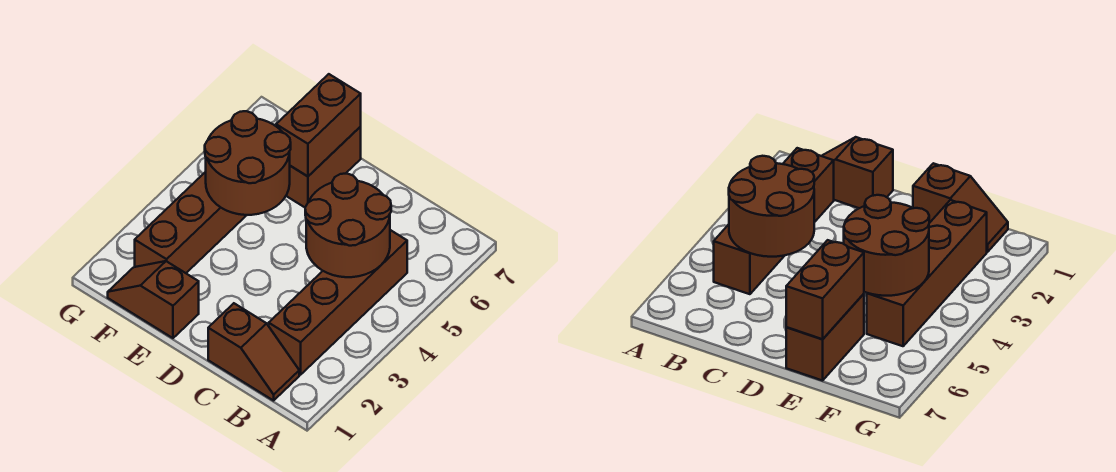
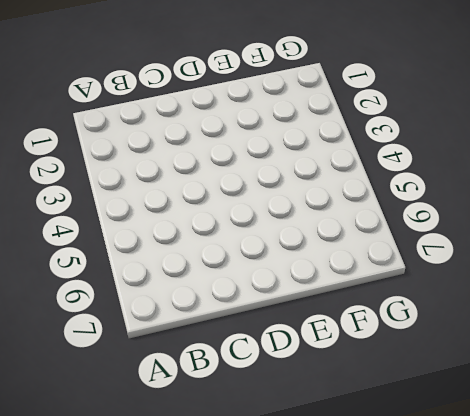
none -> brown 1x2 slope [208,303,299,401]
none -> brown 1x4 brick [269,230,407,375]

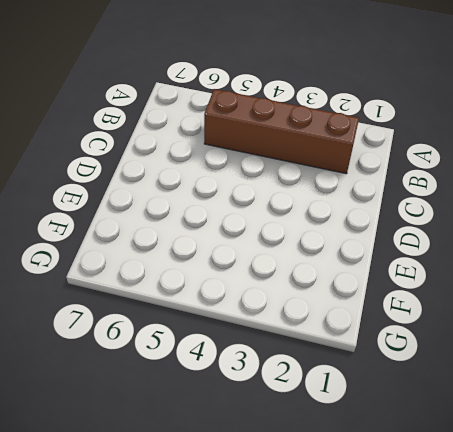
none -> brown 1x2 slope [208,303,299,401]
none -> brown 1x2 slope [108,261,199,338]

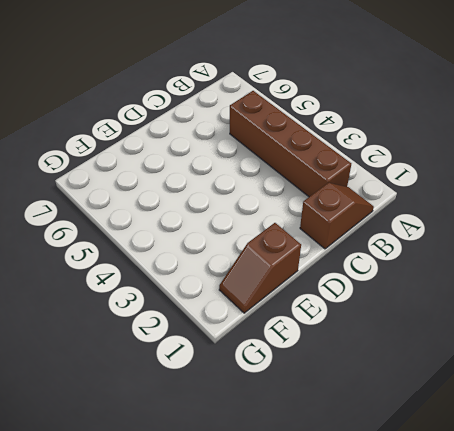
none -> brown 1x2 brick [286,127,361,207]
none -> brown 1x4 brick [135,172,247,273]

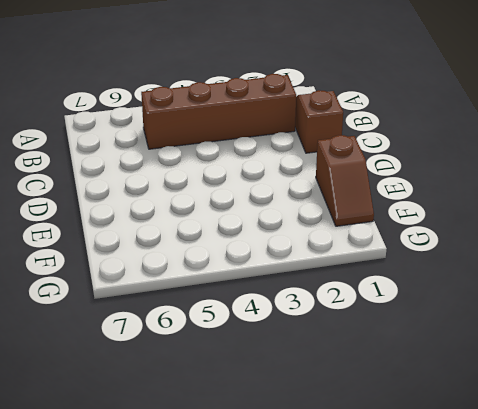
none -> brown 1x2 brick [286,127,361,207]
none -> brown 1x4 brick [135,172,247,273]

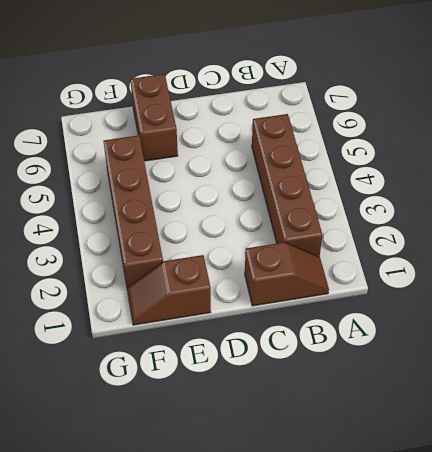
none -> brown 2x2 round brick [305,174,391,277]
none -> brown 2x2 round brick [205,111,291,215]

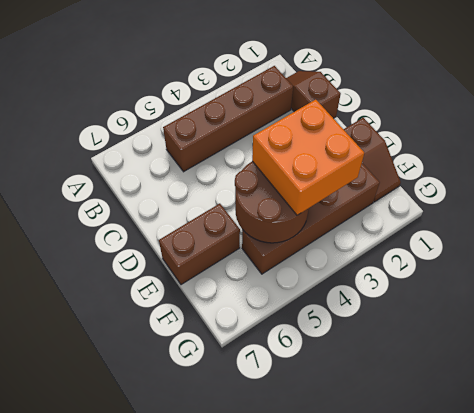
orange 2x2 brick [252,100,364,215] -> none
none -> brown 2x2 round brick [305,174,391,277]
none -> brown 1x2 brick [276,74,361,176]

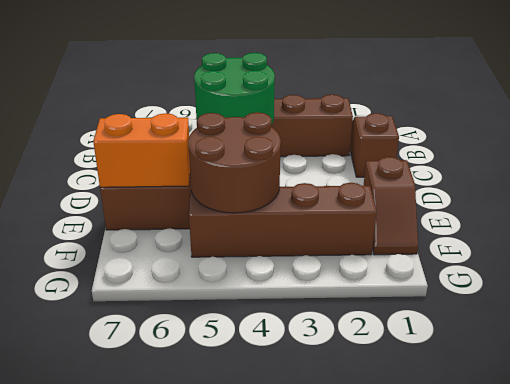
green 2x2 round brick [194,53,275,125] -> brown 2x2 round brick [305,174,391,277]
orange 1x2 brick [93,113,190,187] -> brown 1x2 brick [276,74,361,176]

